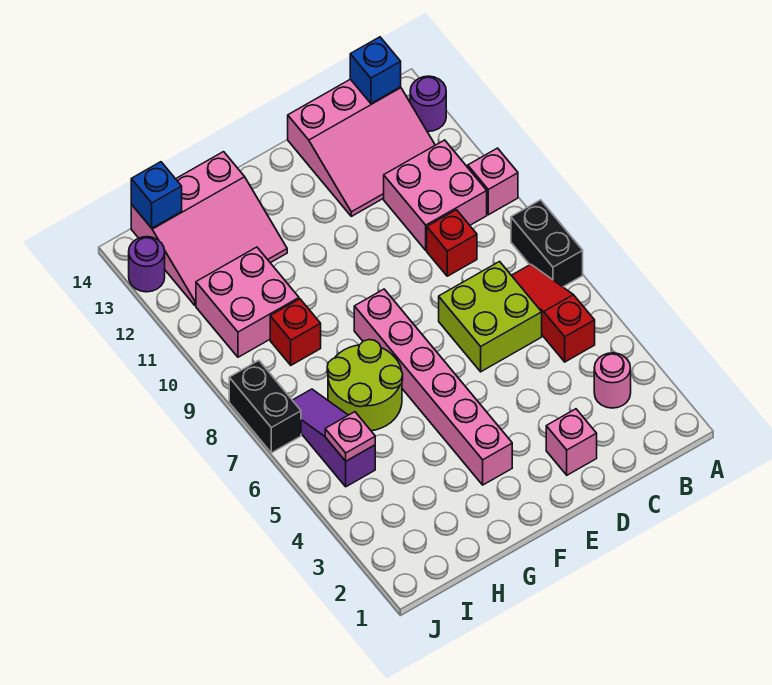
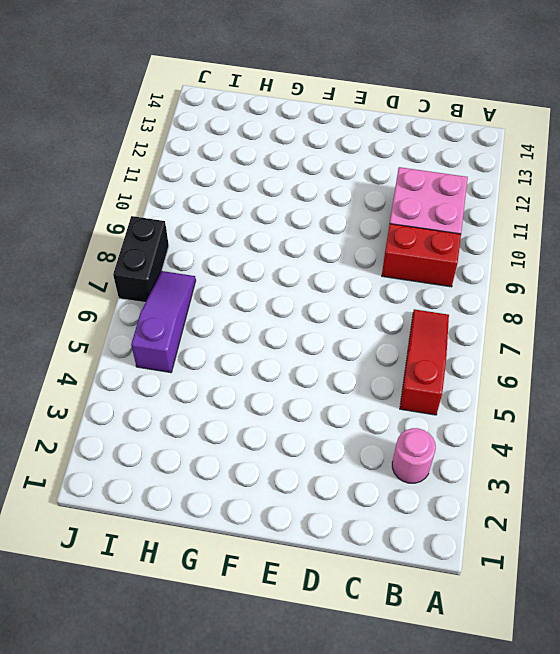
red 1x2 brick [382,224,461,287] -> red 1x1 brick [427,210,477,276]
none -> black 1x2 brick [511,200,583,287]
none -> pink 1x1 brick [468,148,518,215]
none -> purple 1x1 round brick [410,76,446,131]

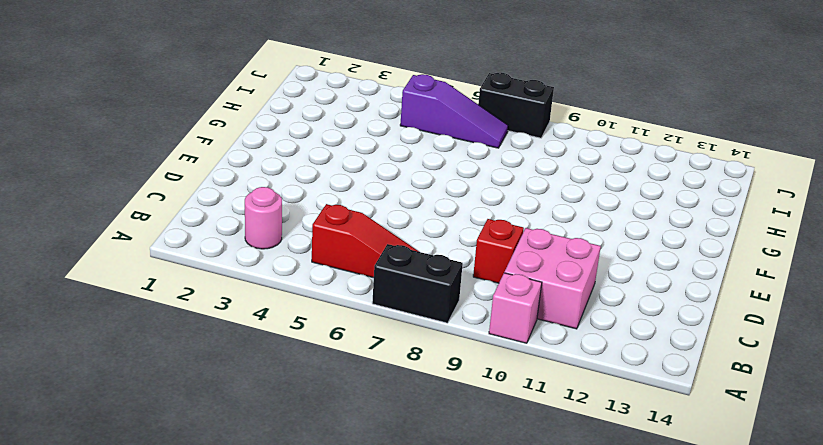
none -> purple 1x1 round brick [410,76,446,131]
none -> pink 3x3 slope [288,79,435,216]
none -> lime 2x2 brick [439,262,542,372]

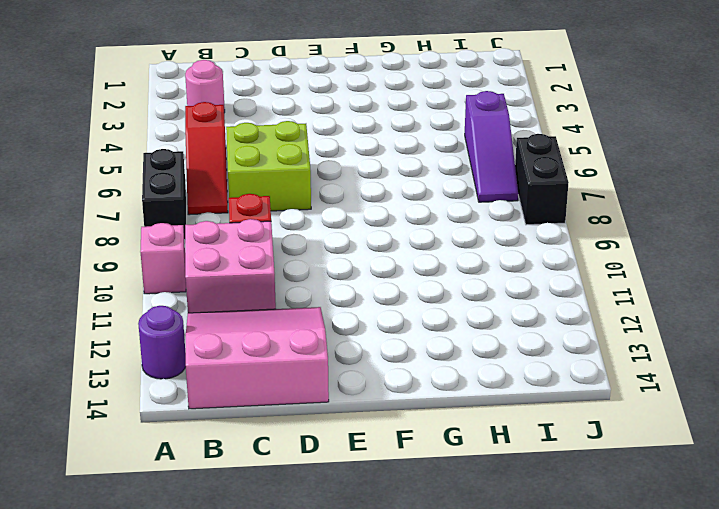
none -> pink 1x1 brick [546,409,597,475]
none -> pink 1x6 brick [354,289,512,485]
none -> lime 2x2 round brick [327,340,403,431]

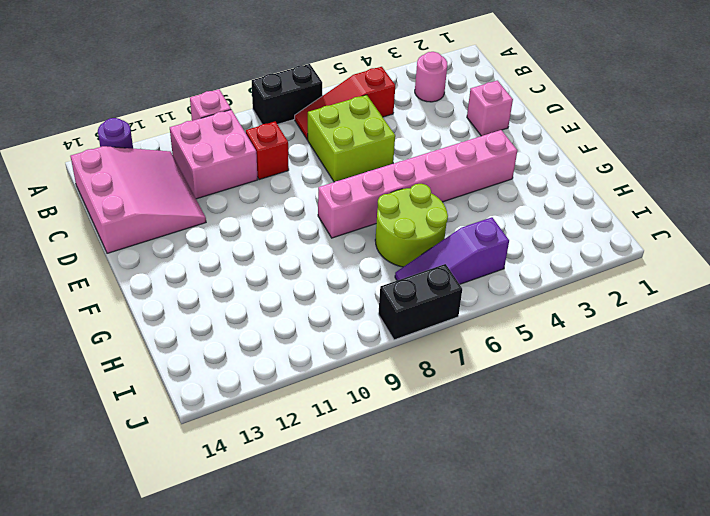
none -> pink 3x3 slope [131,152,287,305]
none -> red 1x1 brick [270,299,321,365]
none -> pink 2x2 brick [196,247,299,357]

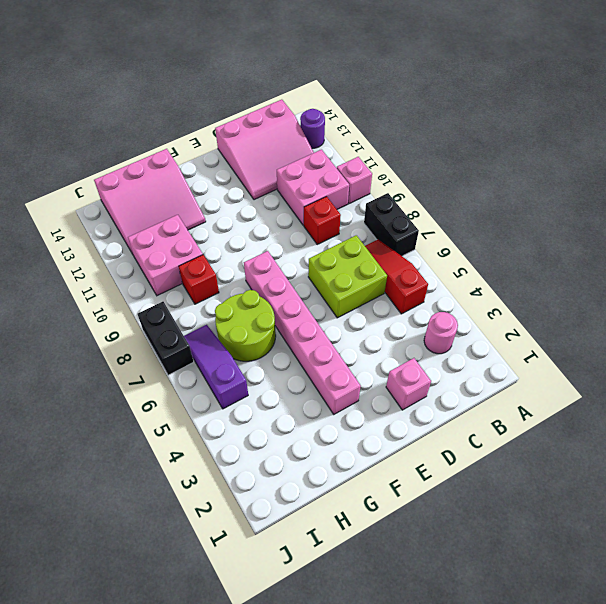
none -> purple 1x1 round brick [129,237,165,292]
none -> blue 1x1 brick [350,37,401,103]
none -> pink 1x1 plate [325,412,375,461]

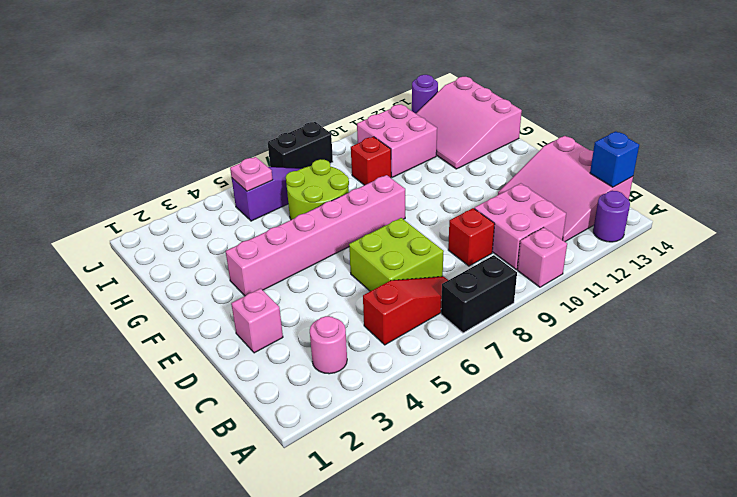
none -> blue 1x1 brick [131,162,182,228]

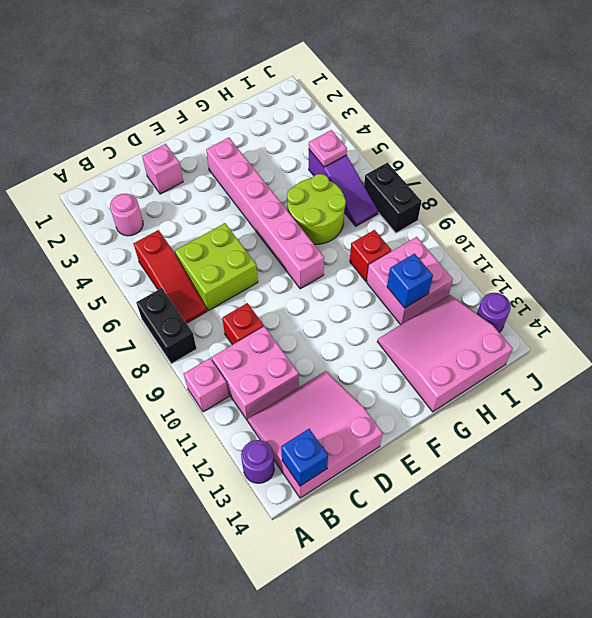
blue 1x1 brick [387,254,433,308] -> blue 1x1 brick moved to [131,162,182,228]

